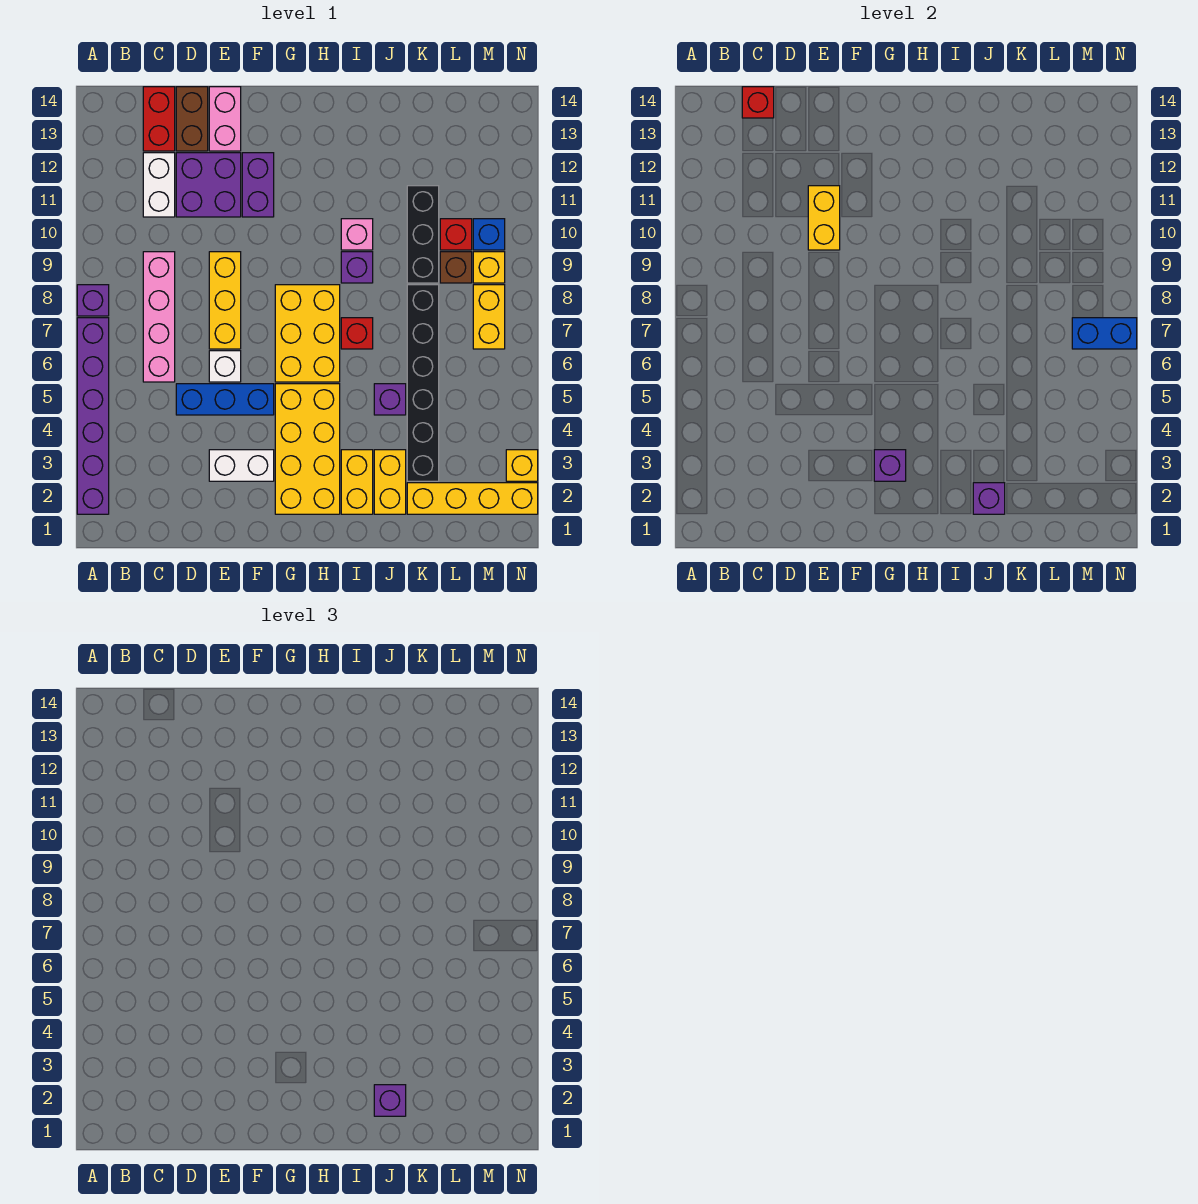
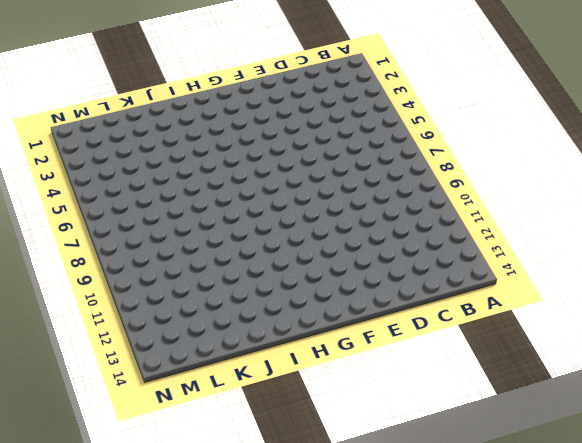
none -> purple 1x6 brick [77,318,109,514]
none -> purple 1x1 brick [77,285,109,316]
none -> pink 1x4 brick [143,252,175,382]
none -> white 1x2 brick [143,153,175,217]

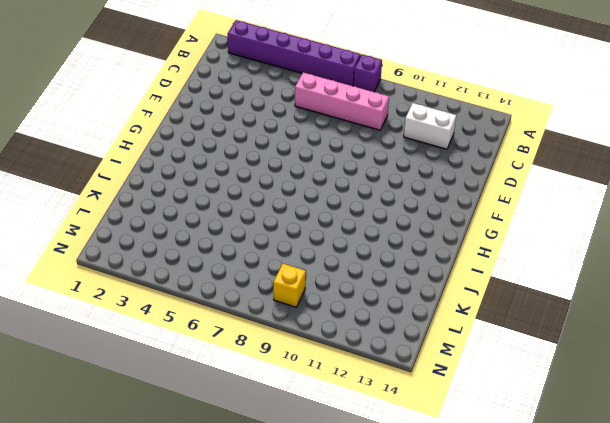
none -> red 1x2 brick [143,87,175,151]
none -> blue 1x3 brick [176,384,274,415]
none -> purple 2x2 brick [176,153,241,217]
none -> brown 1x2 brick [176,87,208,151]

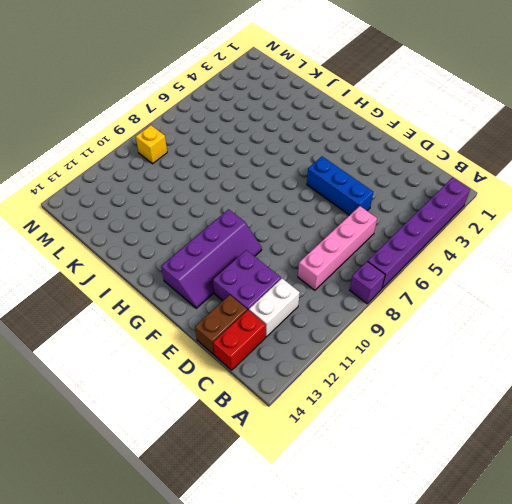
purple 2x4 slope [161,209,262,308] -> purple 1x2 brick [242,153,274,217]
none -> white 1x2 brick [209,450,274,481]
none -> white 1x1 brick [209,351,241,382]
none -> yellow 1x3 brick [209,252,241,349]
none -> pink 1x2 brick [209,87,241,151]

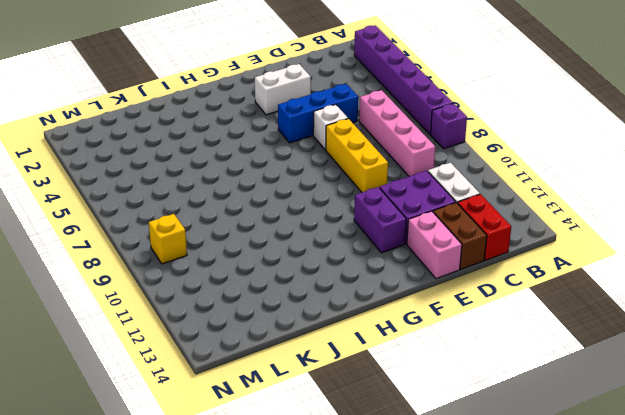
none -> yellow 2x4 brick [275,384,340,514]
none -> yellow 2x3 brick [275,285,340,382]
none -> yellow 1x2 brick [341,450,373,514]
none -> red 1x1 brick [341,318,373,349]

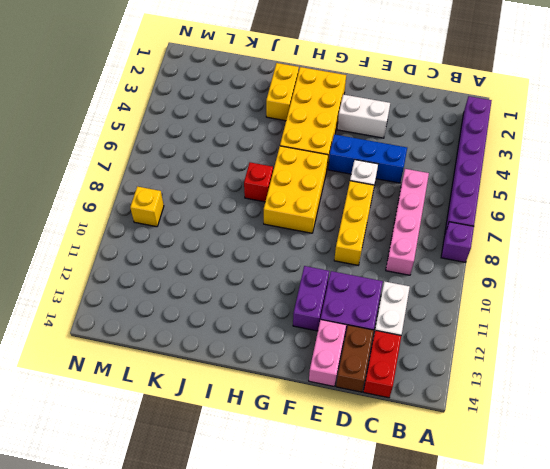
none -> purple 1x1 brick [341,252,373,283]
none -> pink 1x1 brick [341,219,373,250]
none -> yellow 1x2 brick [374,450,406,514]
none -> purple 1x1 brick [374,384,406,415]

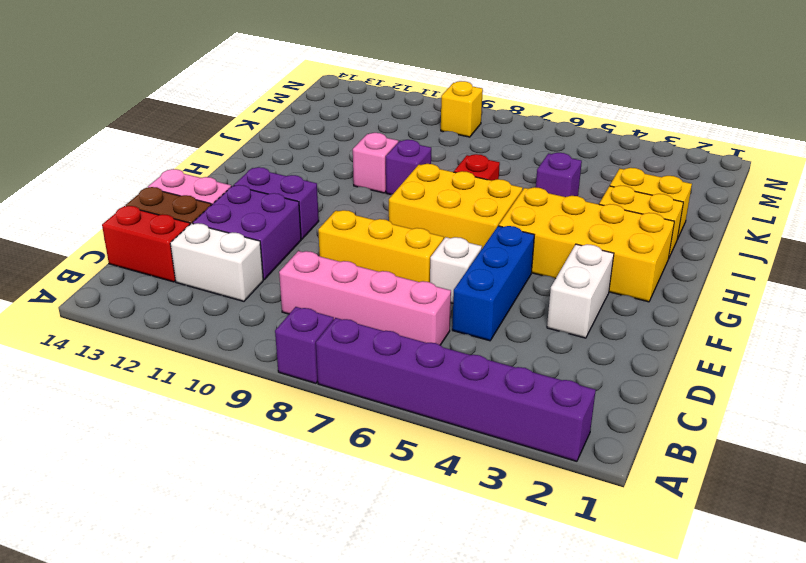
none -> yellow 1x4 brick [407,483,538,514]
none -> black 1x6 brick [407,285,439,481]
none -> black 1x3 brick [407,186,439,283]
none -> brown 1x1 brick [440,252,472,283]

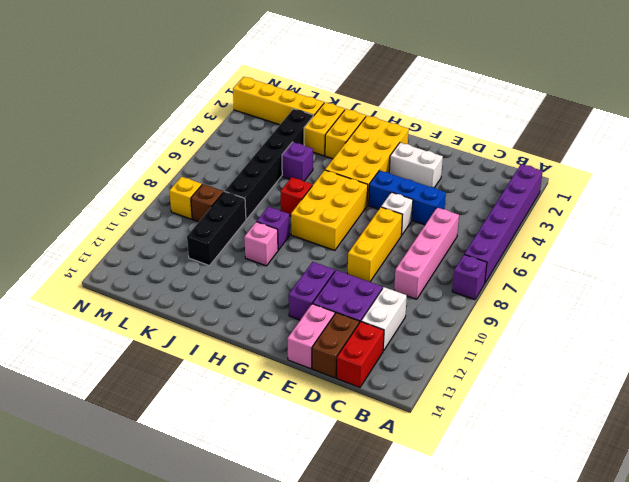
none -> red 1x1 brick [440,219,472,250]
none -> yellow 1x2 brick [473,285,505,349]
none -> blue 1x1 brick [473,219,505,250]
none -> yellow 1x1 brick [506,450,538,481]

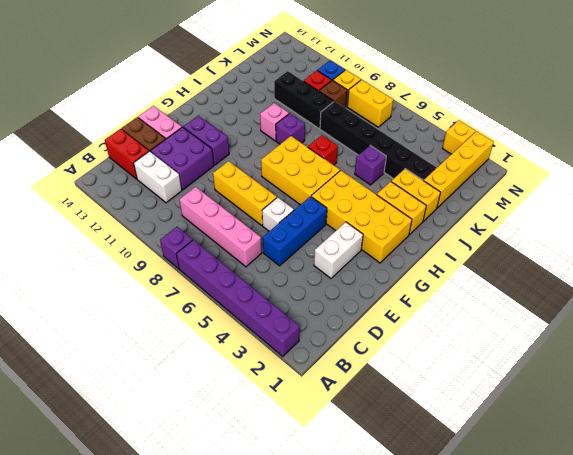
none -> red 1x1 brick [742,87,774,118]
none -> yellow 1x2 brick [808,186,840,250]
none -> purple 1x1 brick [874,450,906,481]
none -> purple 1x1 brick [973,483,1005,514]

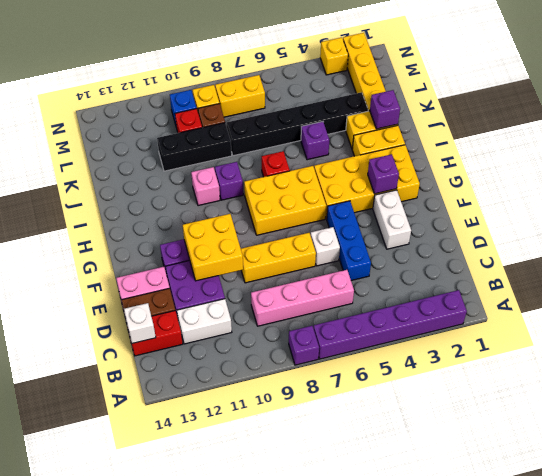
white 1x1 brick [124,303,156,343] -> red 1x1 brick [742,87,774,118]
yellow 2x2 brick [183,214,243,281] -> yellow 1x2 brick [808,186,840,250]
none -> blue 1x2 brick [1072,318,1137,349]
none -> purple 1x1 brick [374,1085,406,1116]

